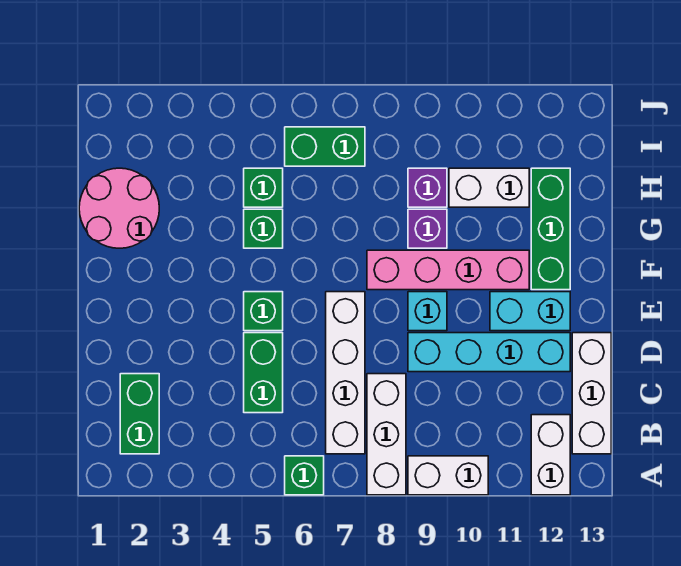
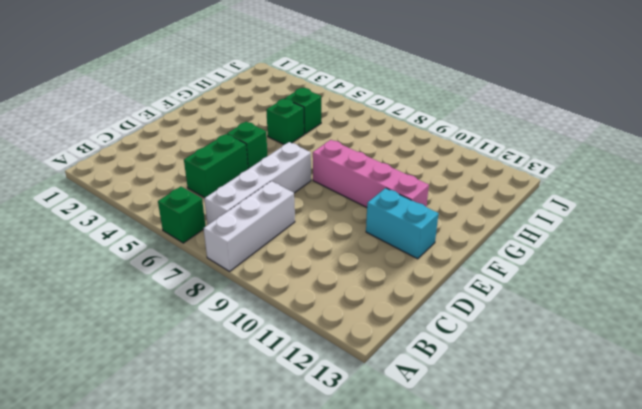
none -> white 1x2 brick [408,456,488,495]
none -> white 1x2 brick [531,415,570,495]
none -> green 1x2 brick [120,374,159,454]

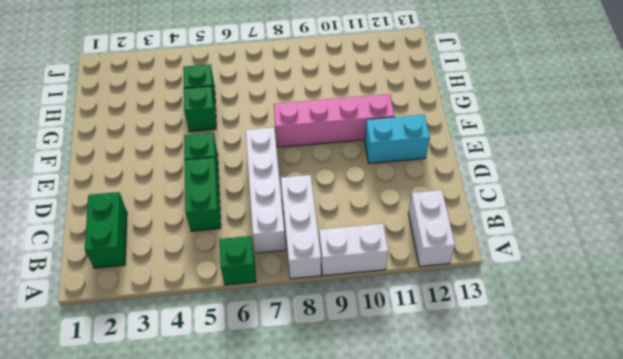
none -> white 1x3 brick [572,333,611,454]
none -> cyan 1x4 brick [408,333,570,372]
none -> cyan 1x1 brick [408,292,447,331]

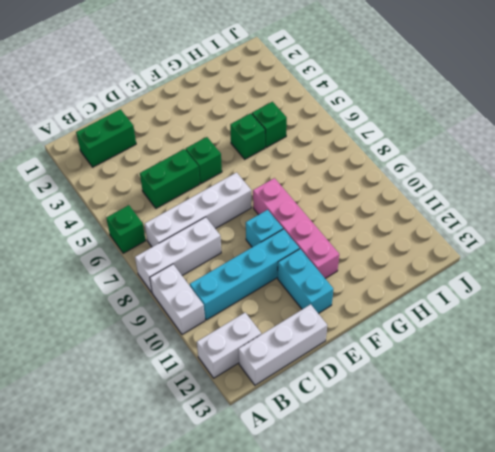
cyan 1x4 brick [190,229,299,320] -> cyan 1x4 brick turned to [408,333,570,372]
none -> green 1x3 brick [531,168,570,290]
none -> pink 2x2 round brick [79,168,159,248]
none -> purple 1x1 brick [408,209,447,248]

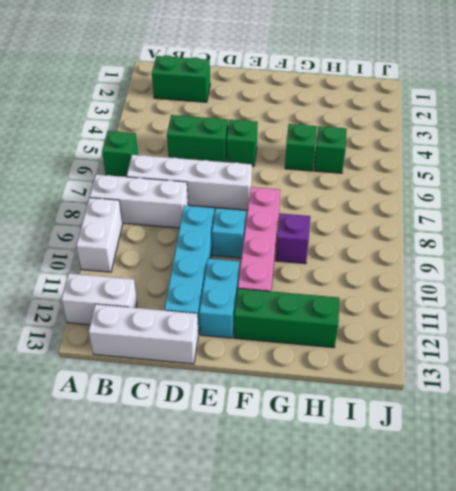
none -> pink 2x2 round brick [79,168,159,248]
none -> purple 1x1 brick [408,168,447,207]
none -> white 1x2 brick [449,168,529,207]

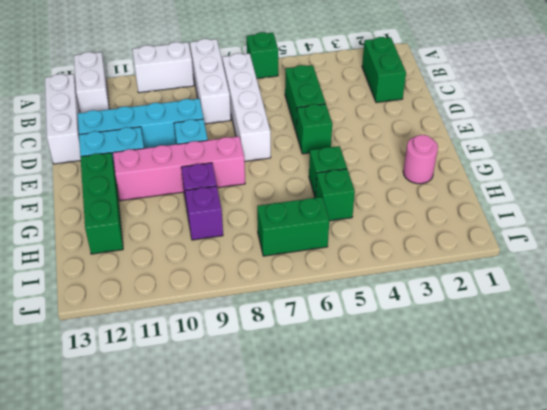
pink 1x1 round brick [403,135,438,184] -> pink 2x2 round brick [79,168,159,248]
none -> white 1x2 brick [449,168,529,207]

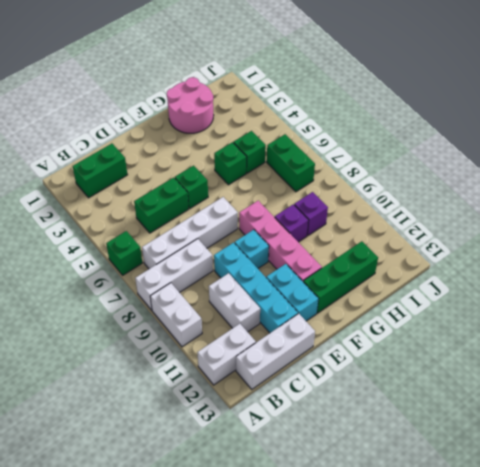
white 1x2 brick [209,273,260,332] -> white 1x2 brick moved to [449,168,529,207]

